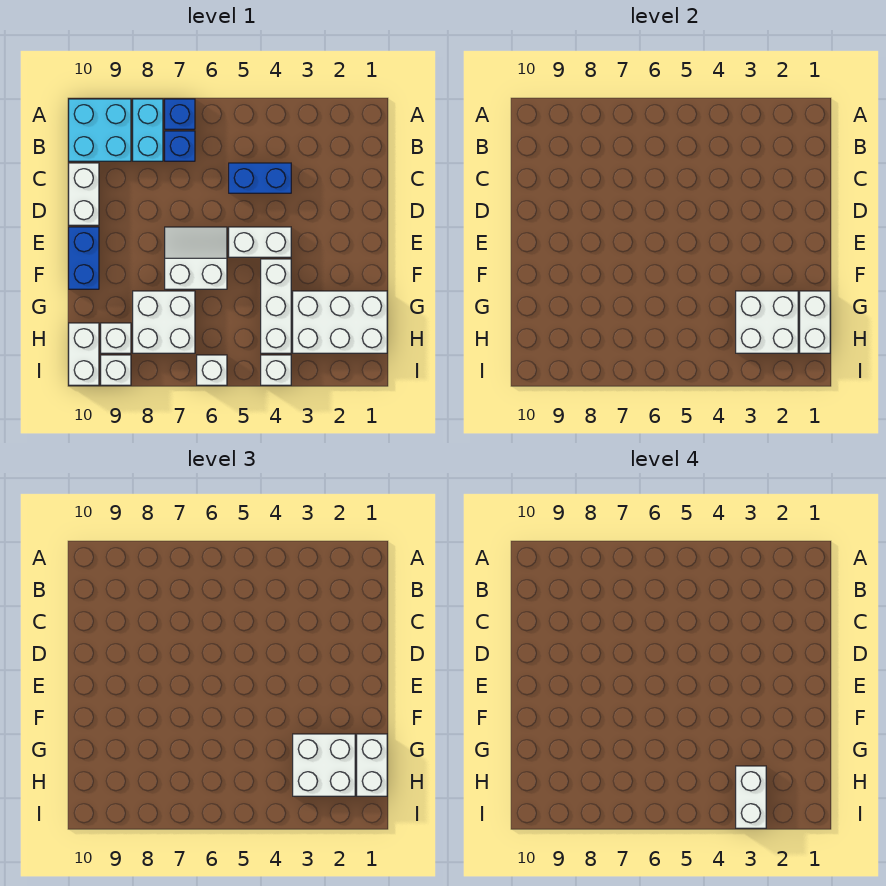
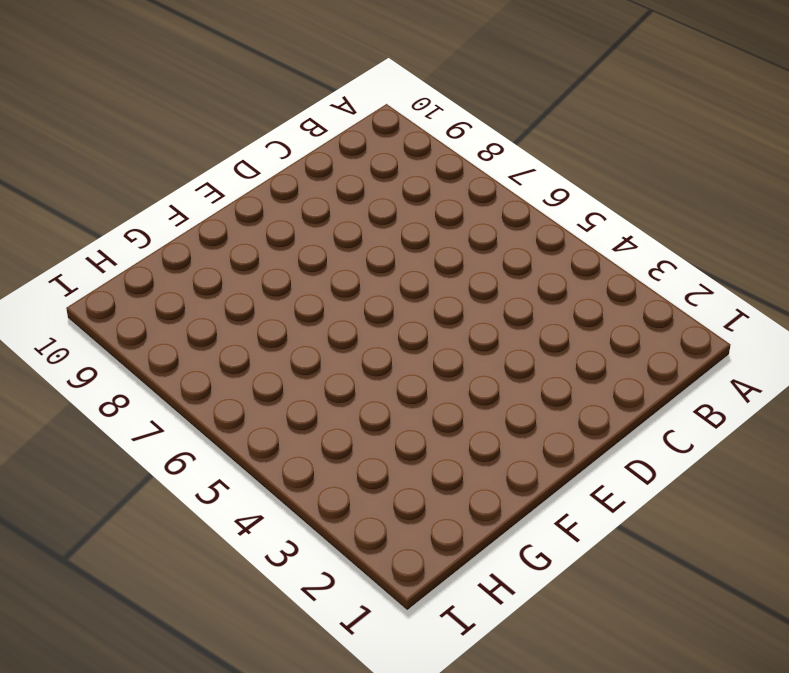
none -> blue 1x1 brick [165,99,195,129]
none -> cyan 1x2 brick [133,99,163,161]
none -> cyan 2x2 brick [69,99,131,161]

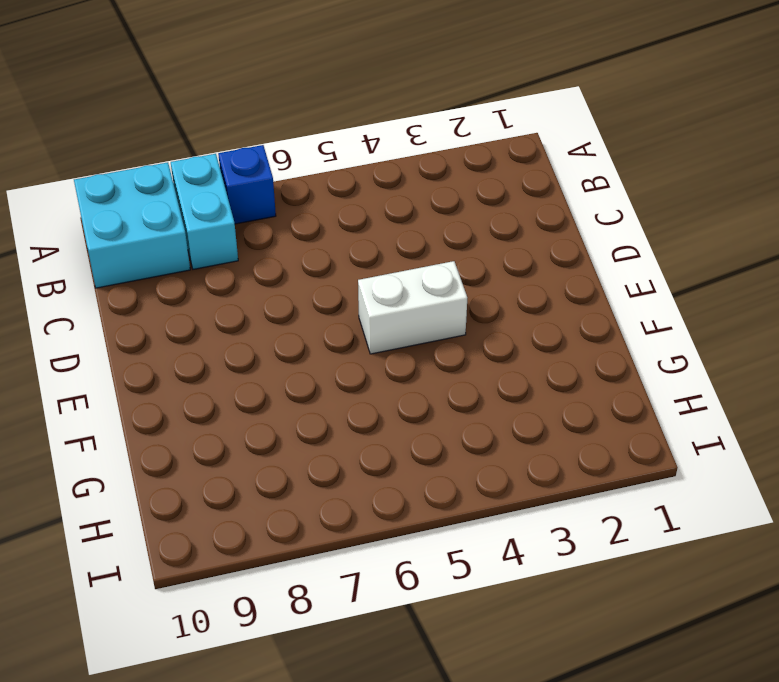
none -> blue 1x1 brick [165,131,195,161]
none -> blue 1x2 brick [229,163,291,193]
none -> white 1x2 brick [69,163,99,225]

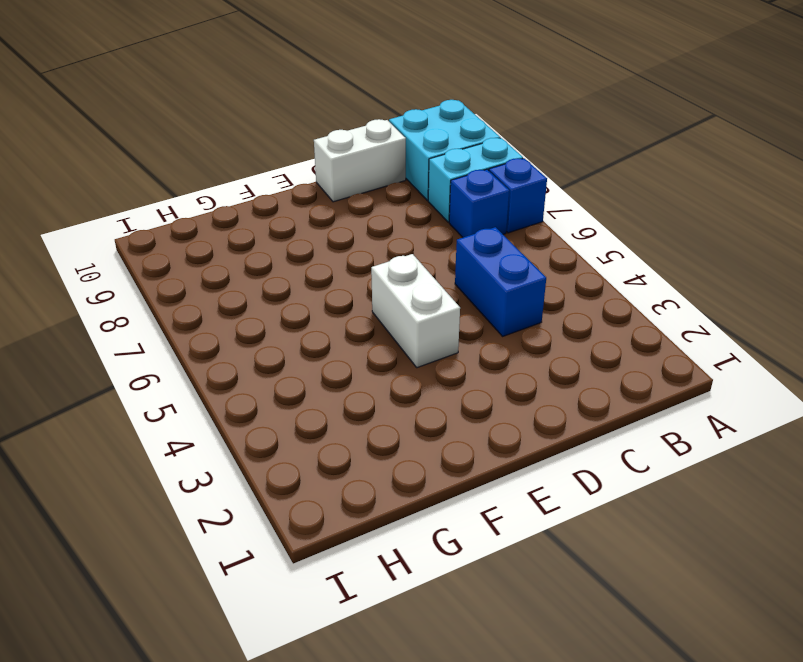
none -> white 2x2 slope [165,227,227,289]
none -> blue 1x2 brick [69,227,99,289]
none -> white 1x3 brick [261,259,291,353]

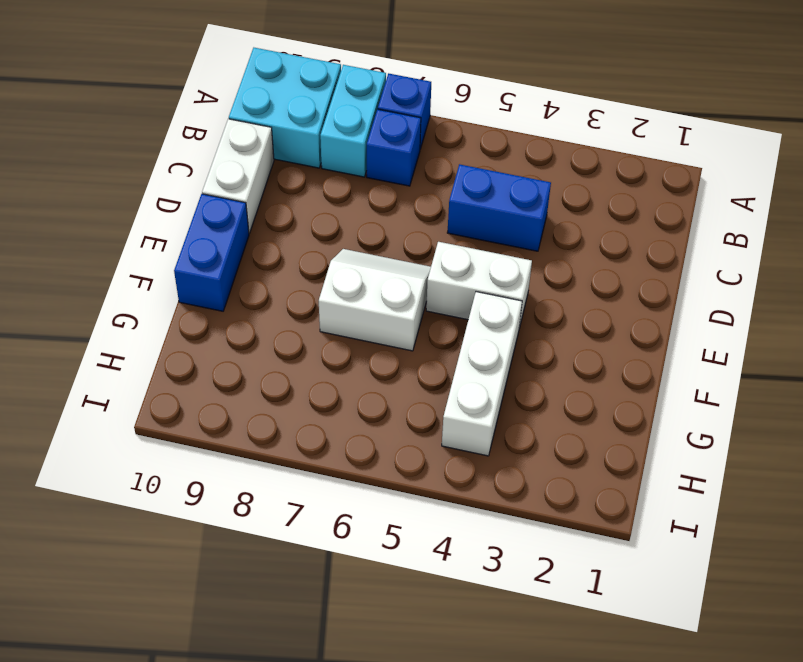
none -> white 2x3 brick [293,291,387,353]
none -> white 2x2 brick [133,291,195,353]
none -> white 1x1 brick [101,323,131,353]

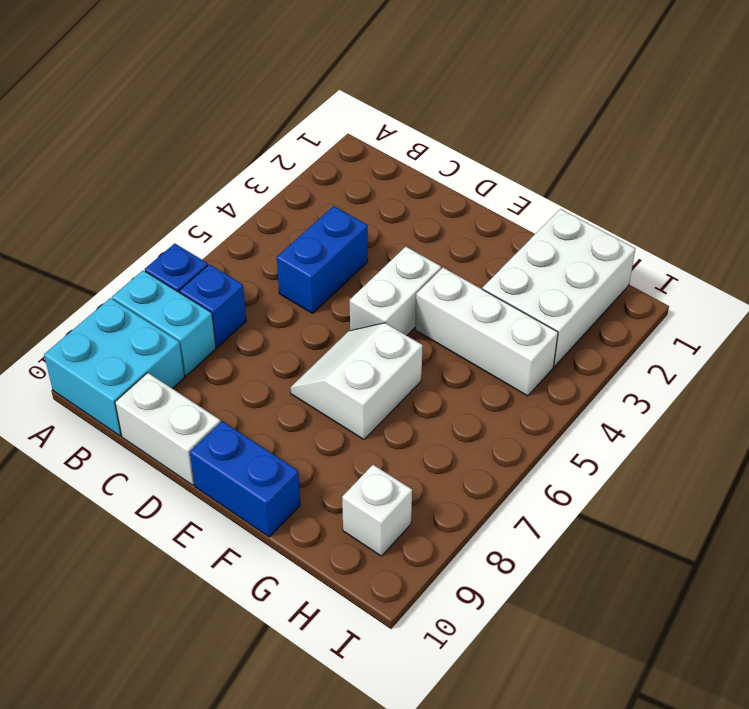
none -> white 2x2 brick [133,291,195,353]
none -> white 1x2 brick [69,323,99,385]
none -> white 1x1 brick [261,355,291,385]

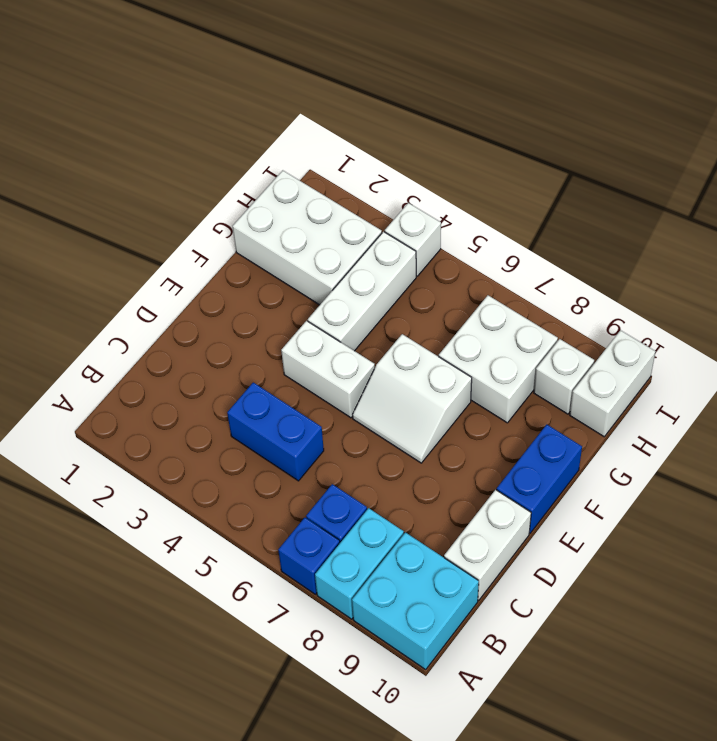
none -> white 1x1 brick [197,355,227,385]
none -> white 1x1 brick [101,355,131,385]
none -> white 1x2 brick [800,291,830,353]

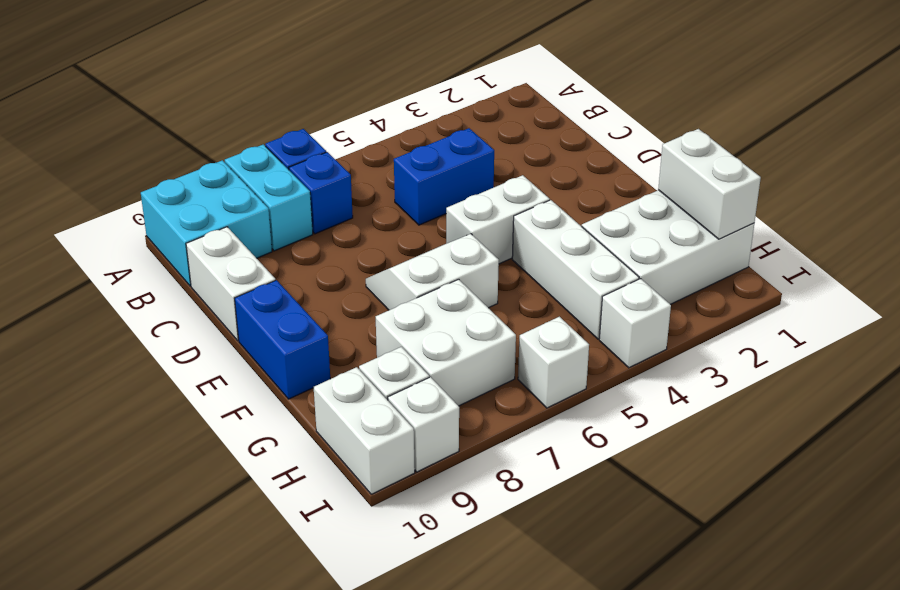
none -> white 2x2 brick [736,291,798,353]
none -> white 1x2 brick [357,734,387,796]
none -> white 2x2 brick [293,734,355,796]

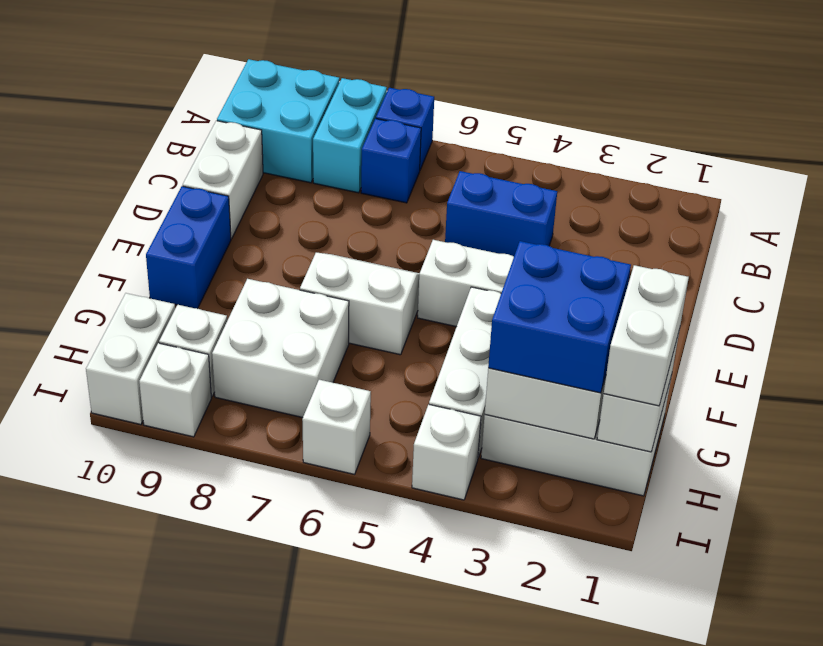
blue 2x2 brick [488,241,631,393] -> white 2x2 brick [293,734,355,796]
none -> white 1x2 brick [736,766,766,828]

